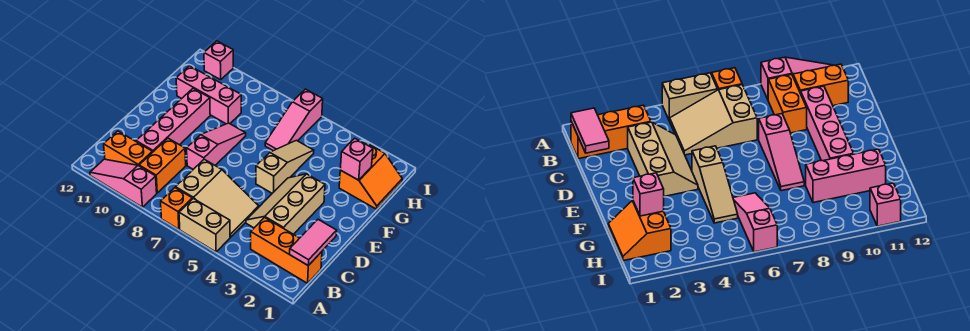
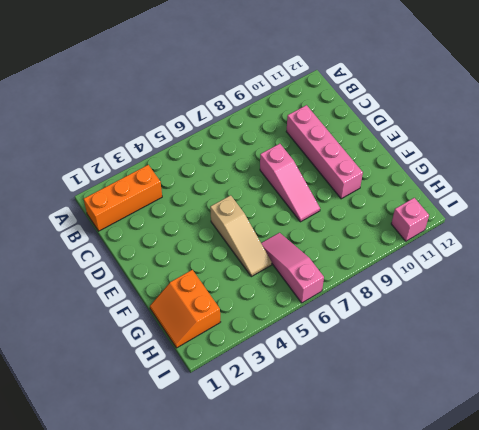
none -> tan 1x2 brick [179,199,230,252]
none -> orange 1x1 brick [161,188,192,229]
none -> pink 1x3 slope [90,159,157,207]

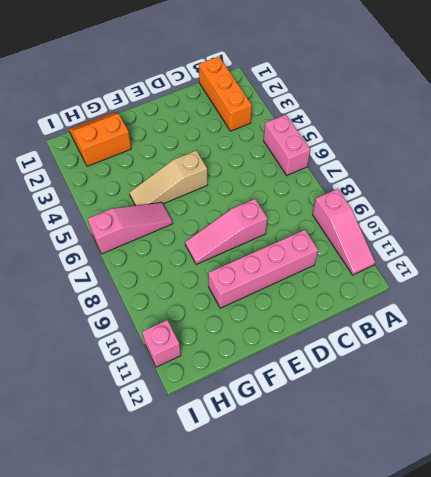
pink 1x2 brick [264,114,310,175] -> tan 1x2 brick [179,199,230,252]
none -> orange 1x1 brick [161,188,192,229]
none -> tan 2x3 slope [175,159,259,237]
none -> orange 1x2 brick [139,138,186,193]

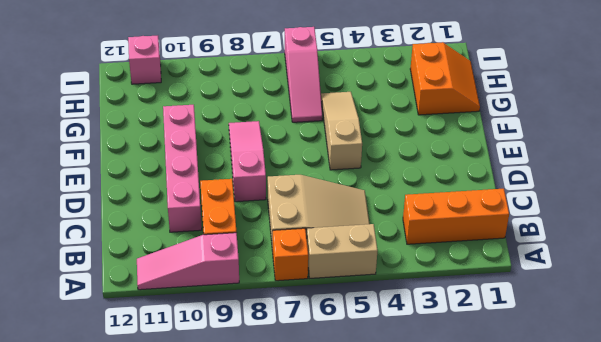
none -> orange 1x2 brick [104,131,152,166]
none -> tan 2x3 slope [246,174,325,234]
none -> pink 1x3 brick [176,66,241,124]

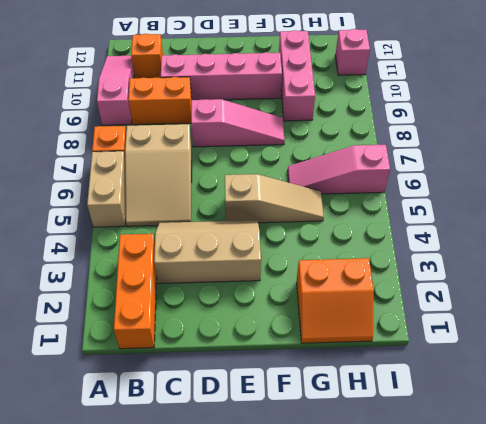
orange 1x1 brick [131,34,163,78] -> orange 1x2 brick [104,131,152,166]
none -> pink 1x2 tile [290,220,337,266]
none -> pink 1x1 brick [340,138,373,180]

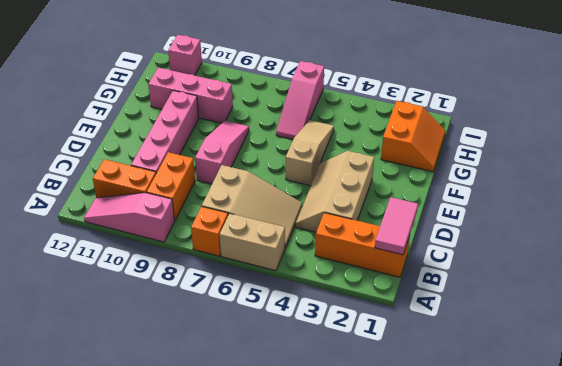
none -> pink 1x1 brick [340,138,373,180]

